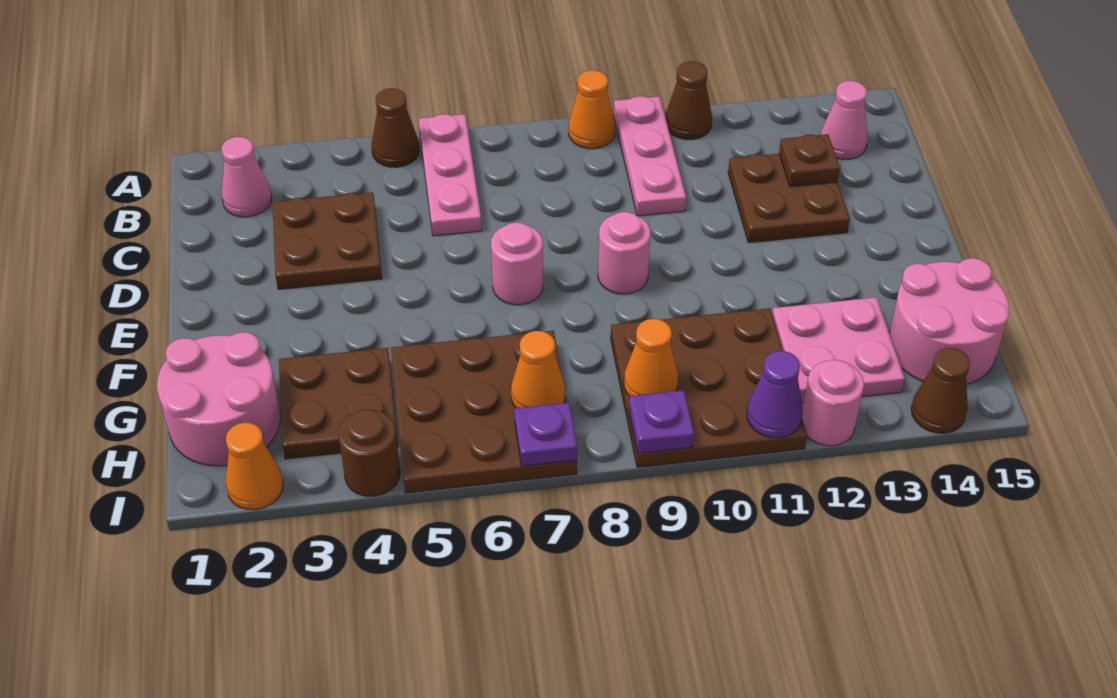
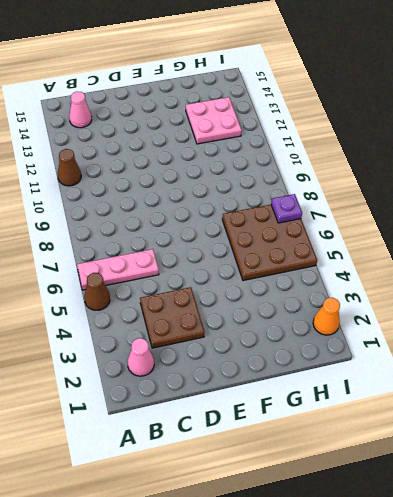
none -> orange 1x1 cone [569,70,615,149]
none -> pink 1x3 plate [614,96,686,216]
none -> brown 2x2 plate [728,154,850,243]

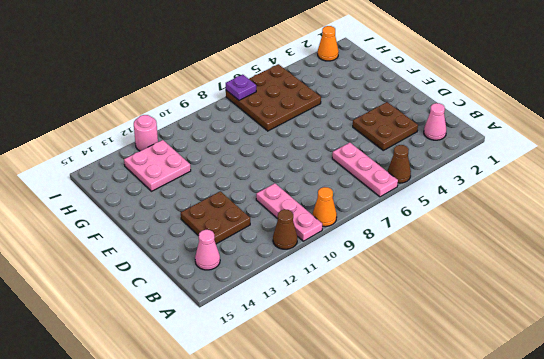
none -> pink 1x1 round brick [491,222,543,305]
none -> pink 1x1 round brick [598,212,650,294]
none -> pink 2x2 round brick [157,332,281,466]

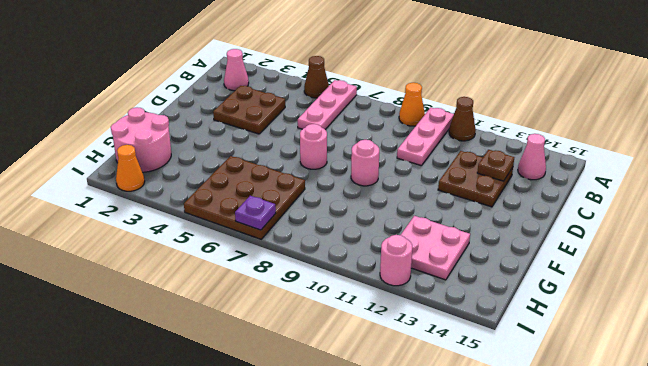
none -> brown 2x2 plate [279,348,398,459]
none -> brown 3x3 plate [611,308,807,467]
none -> pink 2x2 round brick [889,258,1009,385]

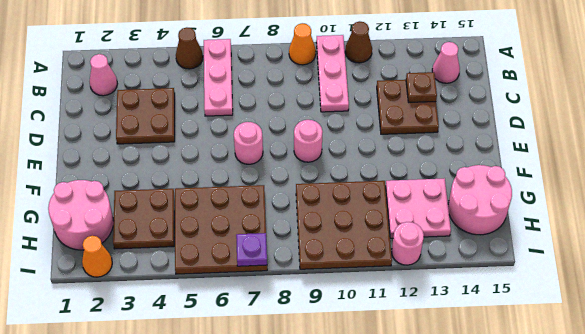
none -> brown 1x1 round brick [338,410,400,496]
none -> brown 1x1 cone [911,348,970,433]
none -> orange 1x1 cone [511,331,565,408]

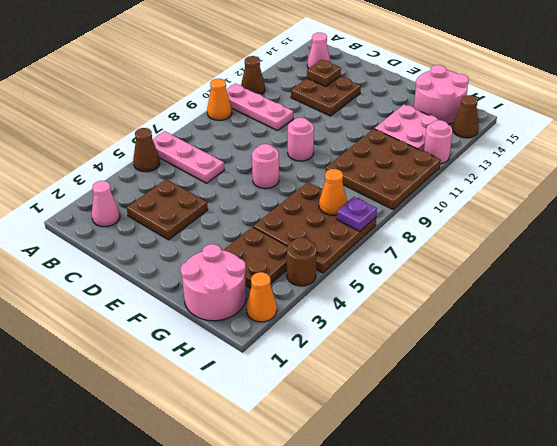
none -> orange 1x1 cone [624,319,678,396]
none -> purple 1x1 plate [629,390,694,453]
none -> purple 1x1 cone [747,351,803,438]

